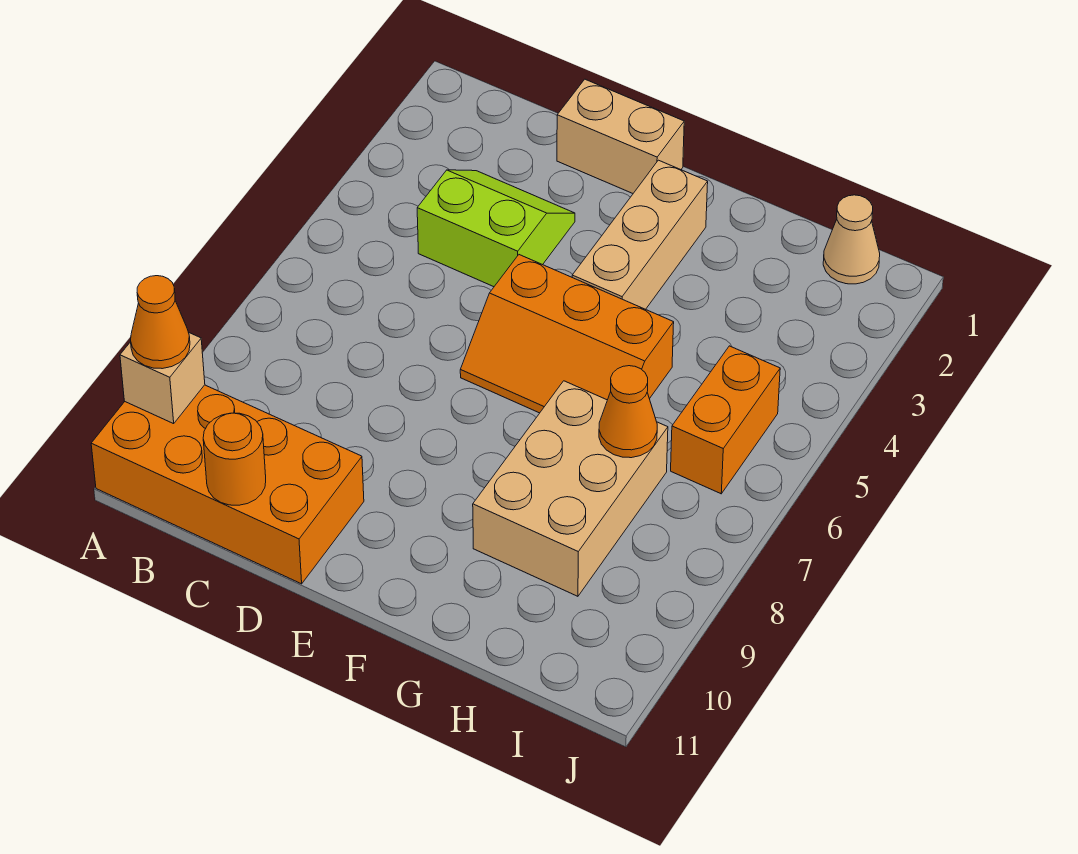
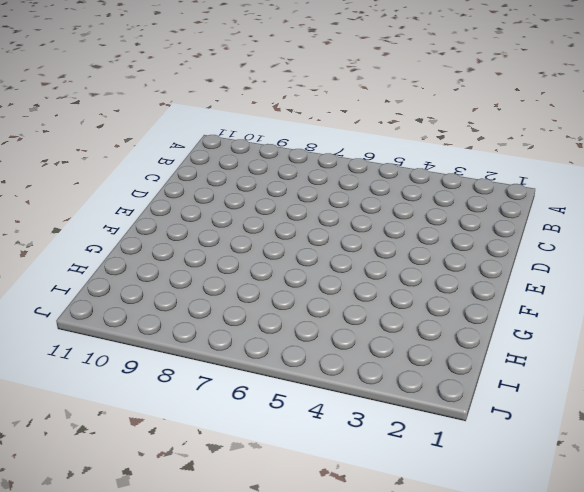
none -> orange 2x4 brick [91,385,364,584]
none -> lime 2x2 slope [417,170,575,287]
none -> tan 1x2 brick [557,79,684,193]

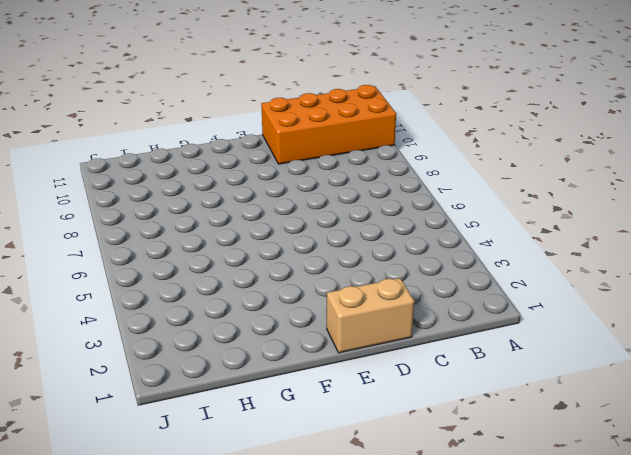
none -> lime 2x2 slope [417,170,575,287]
none -> orange 2x3 slope [460,255,674,413]
none -> tan 1x3 brick [572,160,708,309]

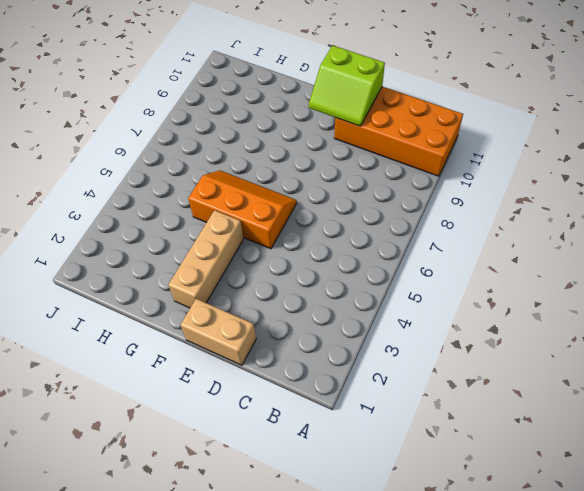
lime 2x2 slope [309,45,385,126] -> lime 2x2 slope moved to [417,170,575,287]
none -> tan 2x3 brick [473,381,668,596]
none -> tan 1x1 cone [823,195,880,284]
none -> orange 1x2 brick [671,346,780,494]

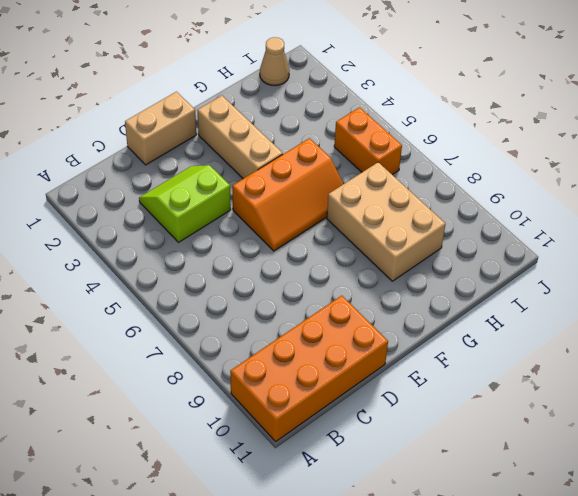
none -> tan 1x1 brick [120,333,205,424]
none -> orange 1x1 round brick [203,413,266,505]
none -> orange 1x1 cone [599,366,657,458]

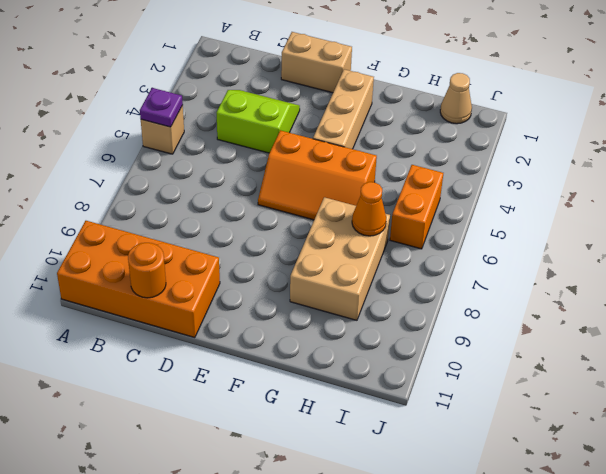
tan 1x1 brick [141,106,184,154] -> tan 1x1 brick moved to [120,333,205,424]
purple 1x1 plate [140,88,183,127] -> none
none -> orange 1x1 cone [131,276,190,369]

